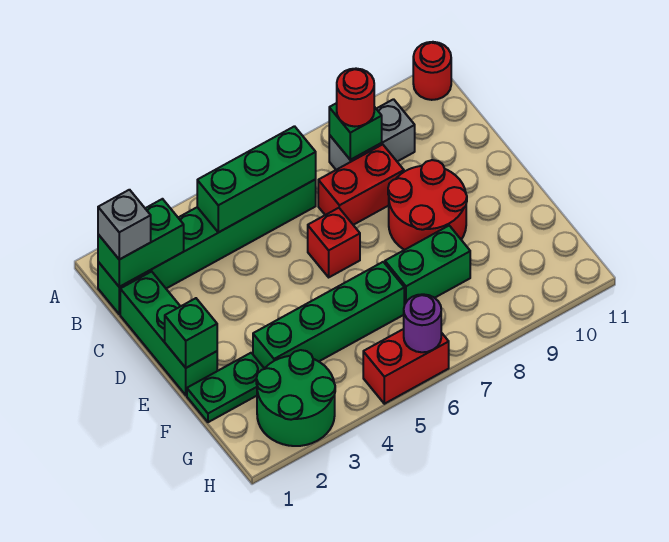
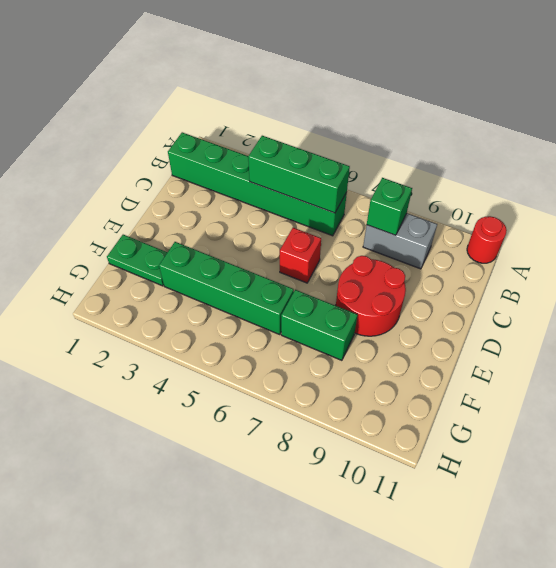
none -> green 1x3 brick [120,271,217,395]
none -> red 1x2 brick [318,144,404,225]
none -> green 2x2 round brick [256,350,335,446]

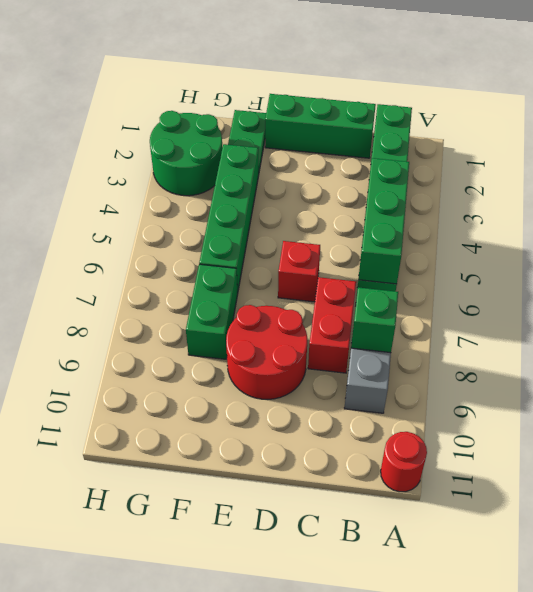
none -> red 1x2 brick [363,329,449,404]
none -> green 1x2 brick [98,199,184,287]
none -> green 1x1 brick [165,298,217,368]

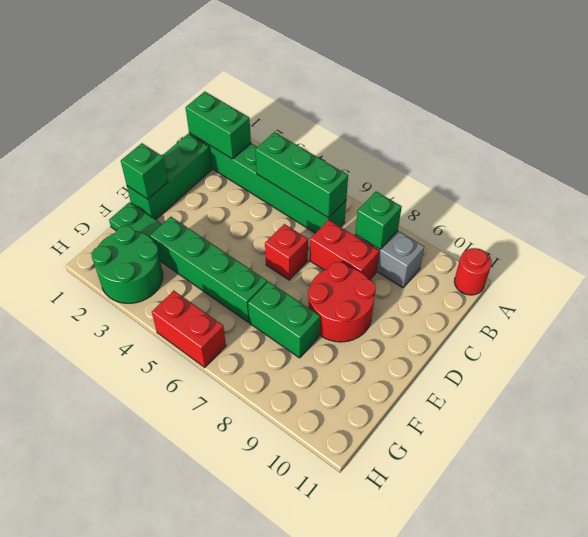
none -> purple 1x1 round brick [404,294,441,352]
none -> grey 1x1 brick [98,190,151,260]
none -> red 1x1 round brick [337,69,374,127]

